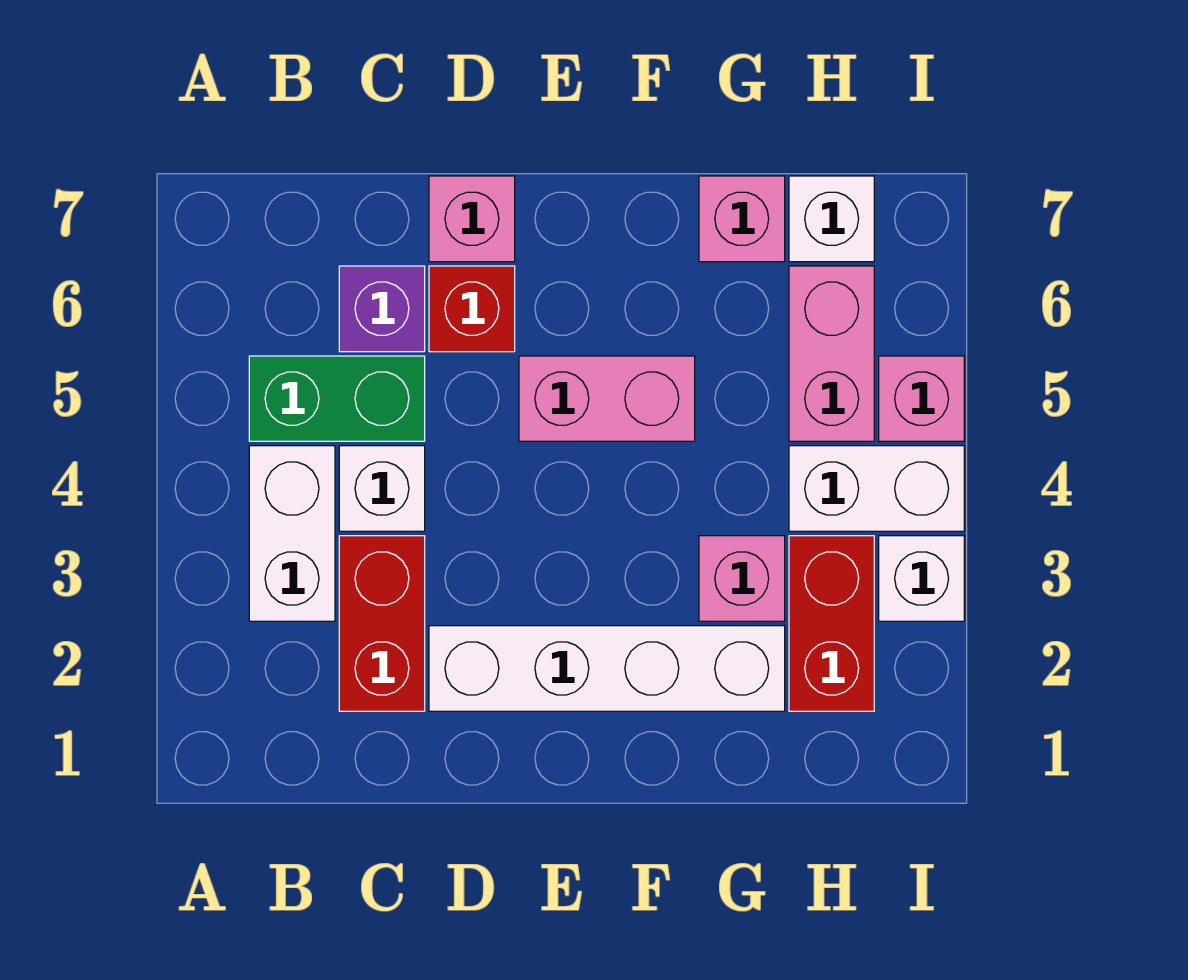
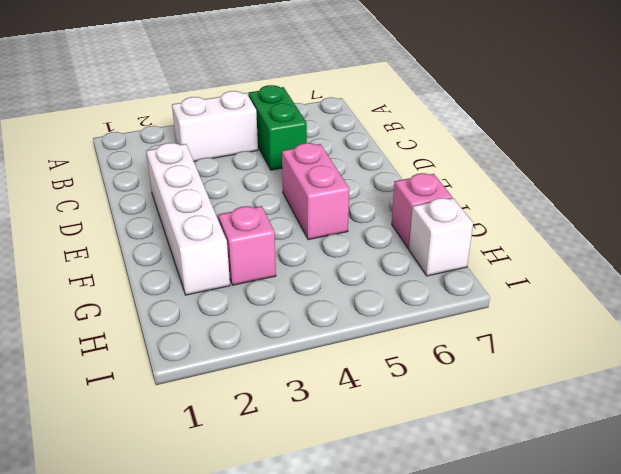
none -> red 1x2 brick [339,536,425,711]
none -> white 1x1 brick [339,446,425,531]
none -> purple 1x1 brick [339,266,425,352]

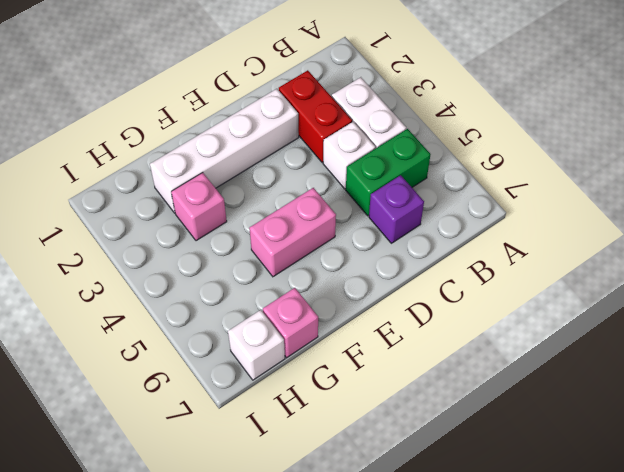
none -> red 1x1 brick [429,266,515,352]
none -> pink 1x1 brick [429,176,515,262]
none -> red 1x2 brick [789,536,874,711]

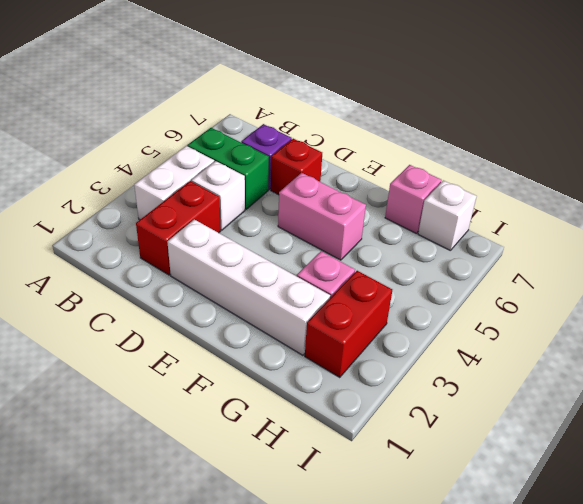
none -> pink 1x1 brick [429,176,515,262]
none -> white 1x2 brick [789,446,964,531]
none -> pink 1x2 brick [789,266,874,441]

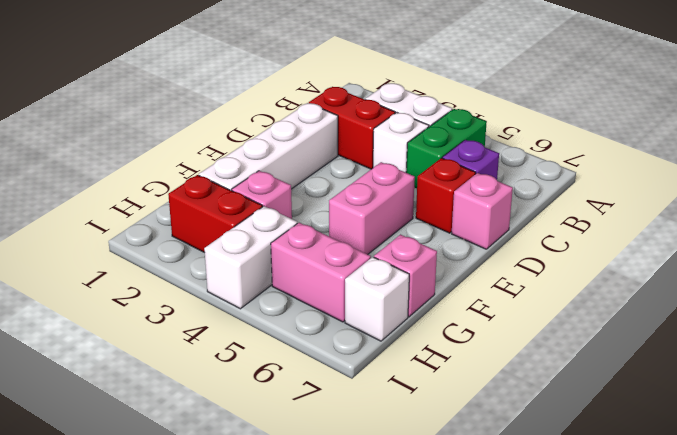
none -> white 1x1 brick [879,536,964,621]
none -> pink 1x1 brick [879,356,964,441]

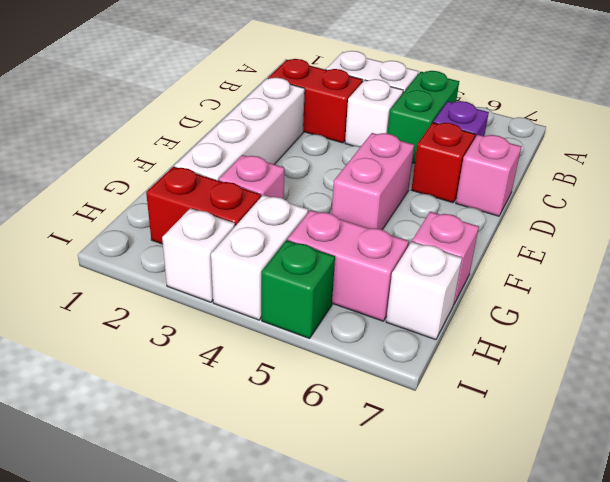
green 1x1 brick [262,240,335,339] -> pink 1x1 brick [879,356,964,441]

